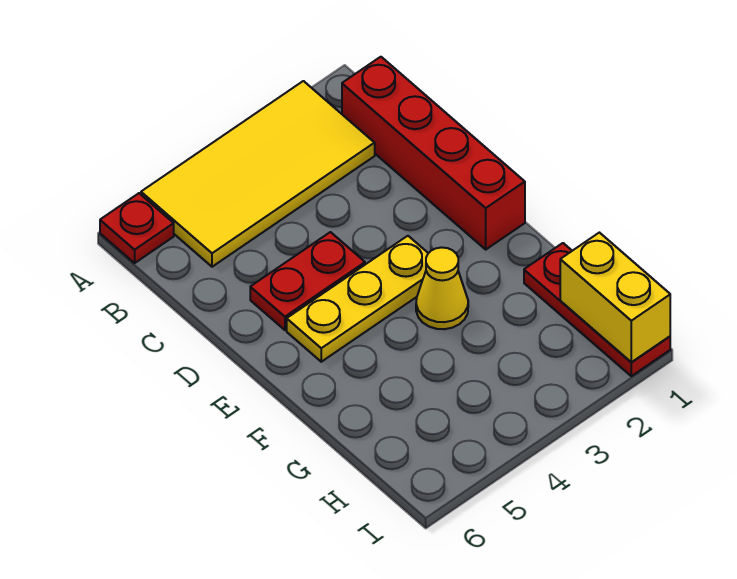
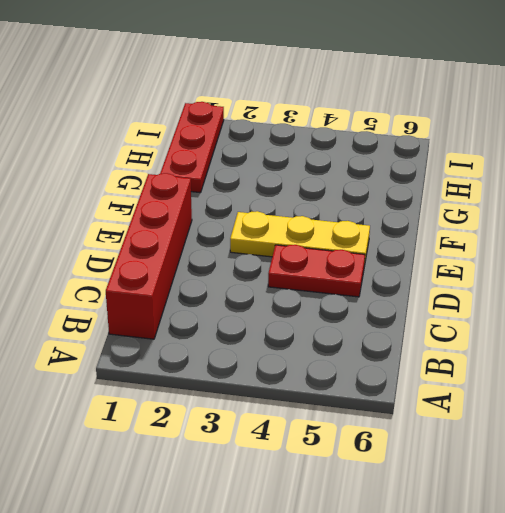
none -> yellow 2x4 tile [141,81,375,267]
none -> red 1x1 plate [100,193,174,263]

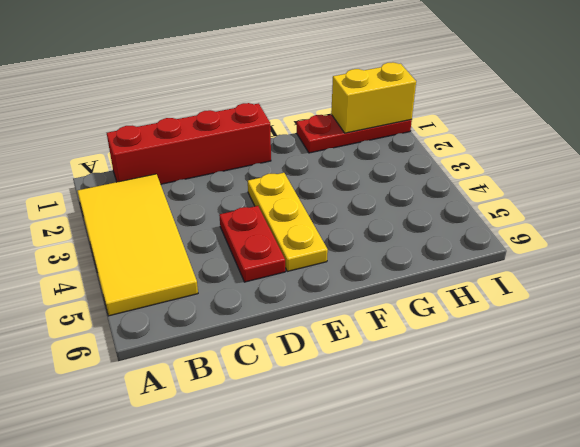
none -> red 1x1 plate [100,193,174,263]
none -> yellow 1x1 cone [416,247,468,329]

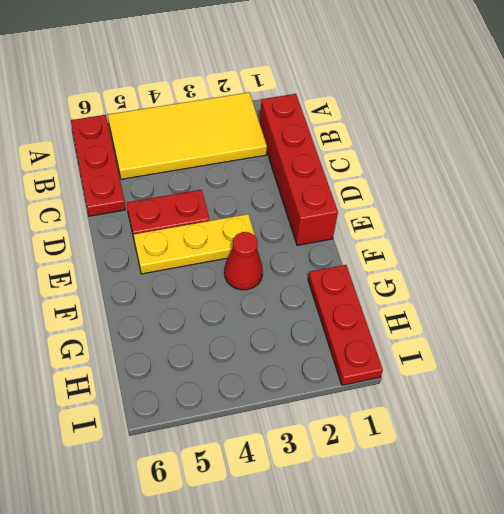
red 1x3 plate [71,115,125,216] -> red 1x1 plate [100,193,174,263]
red 1x1 cone [224,232,263,290] -> yellow 1x1 cone [416,247,468,329]
none -> yellow 1x2 brick [560,233,670,362]

